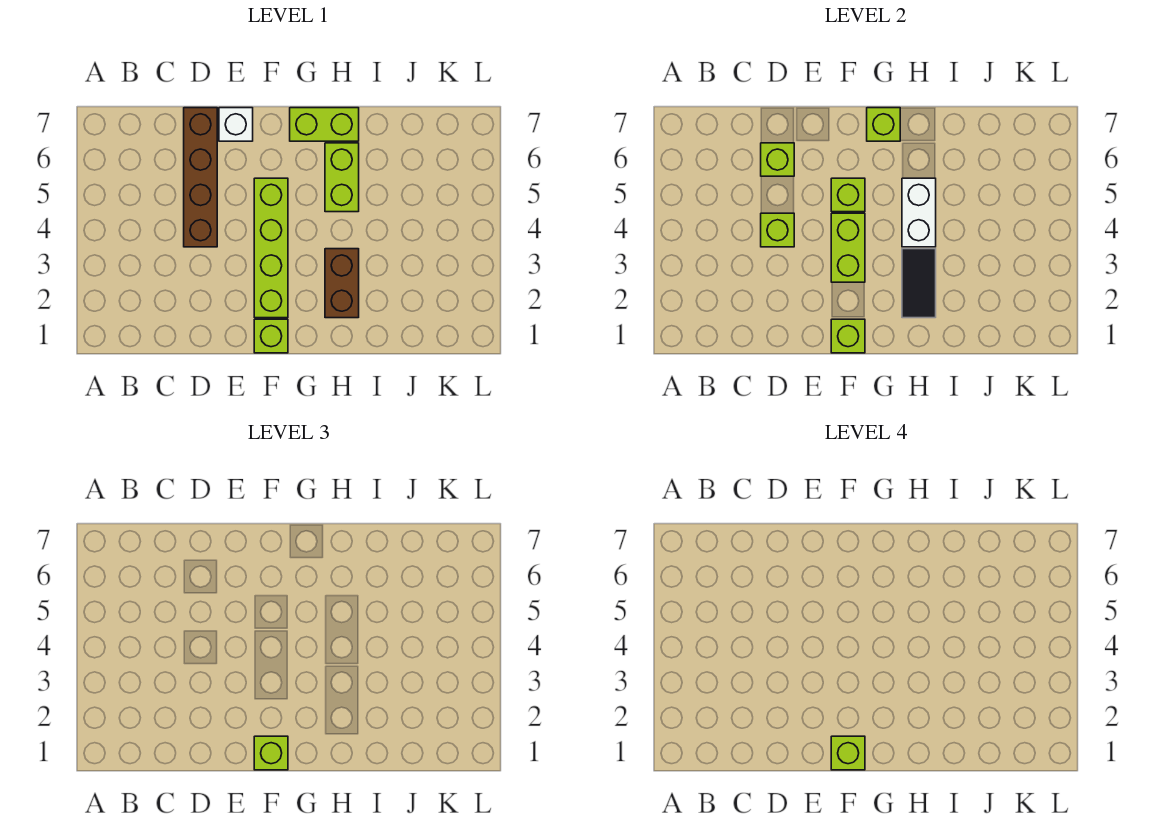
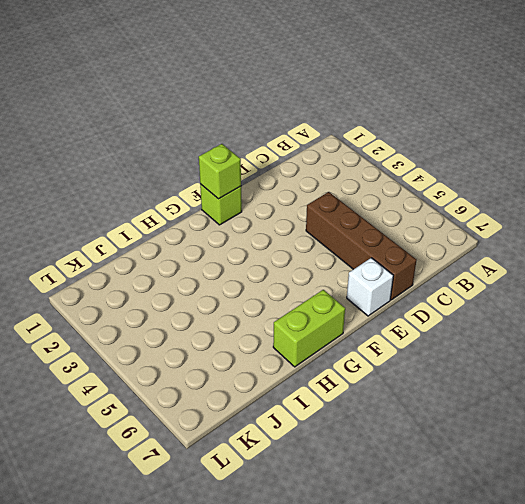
none -> lime 1x4 brick [254,178,288,318]
none -> brown 1x2 brick [325,249,359,318]
none -> lime 1x2 brick [325,143,359,212]

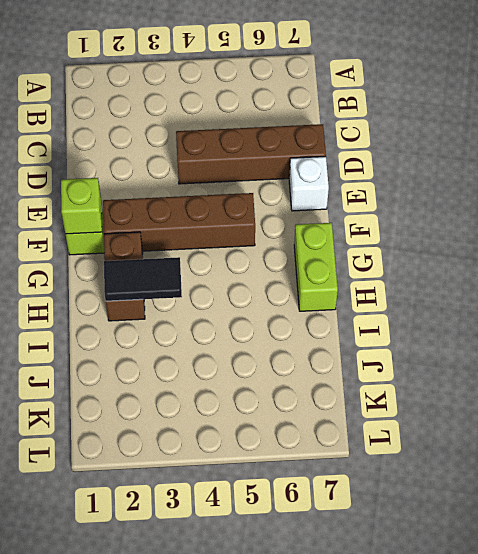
brown 1x4 brick [103,193,255,251] -> lime 1x4 brick [254,178,288,318]
brown 1x2 brick [104,232,145,321] -> brown 1x2 brick turned to [325,249,359,318]
none -> lime 1x2 brick [325,143,359,212]
none -> lime 1x1 brick [761,213,794,247]
none -> lime 1x1 brick [761,143,794,176]

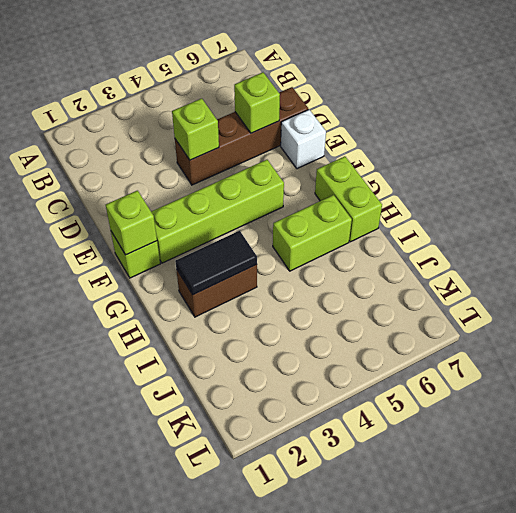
none -> lime 1x2 brick [831,213,865,282]
none -> lime 1x1 brick [831,178,865,212]
none -> lime 1x1 brick [867,108,900,141]

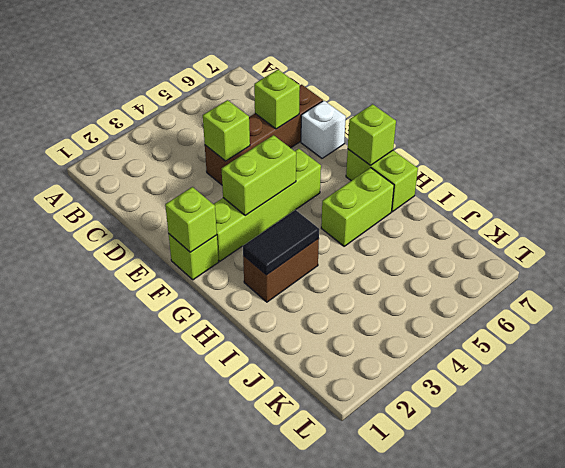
none -> lime 1x1 brick [831,178,865,212]
none -> white 1x2 brick [902,178,936,247]
none -> lime 1x1 brick [254,736,288,770]

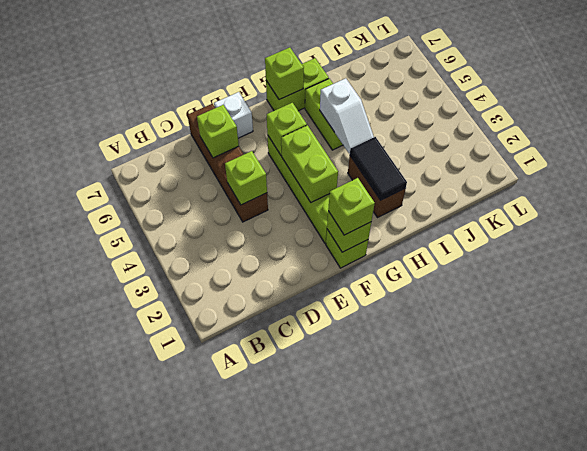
white 1x2 slope [320,78,374,153] -> white 1x2 brick [902,178,936,247]
none -> lime 1x1 brick [831,736,865,770]

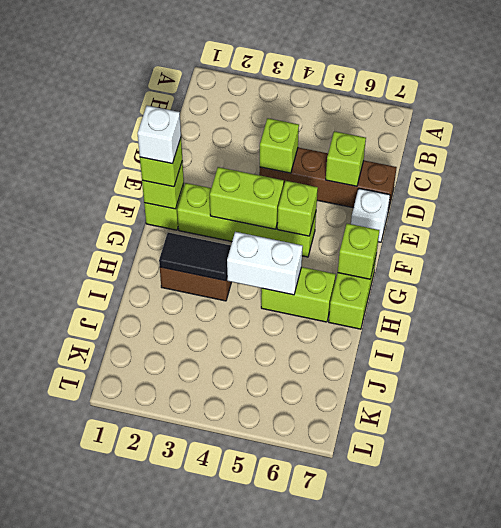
white 1x1 brick [138,106,181,164] -> lime 1x1 brick [831,736,865,770]

